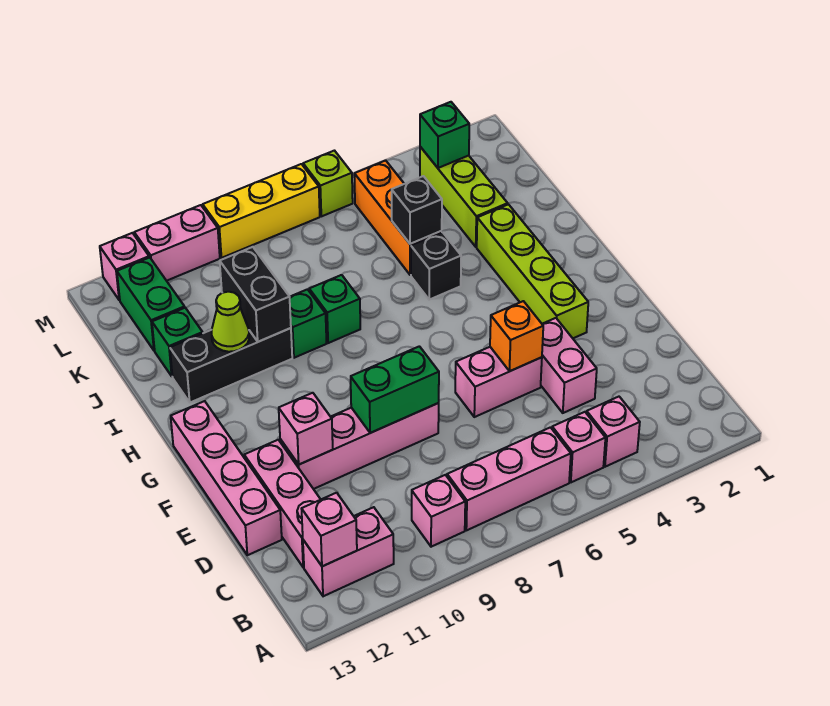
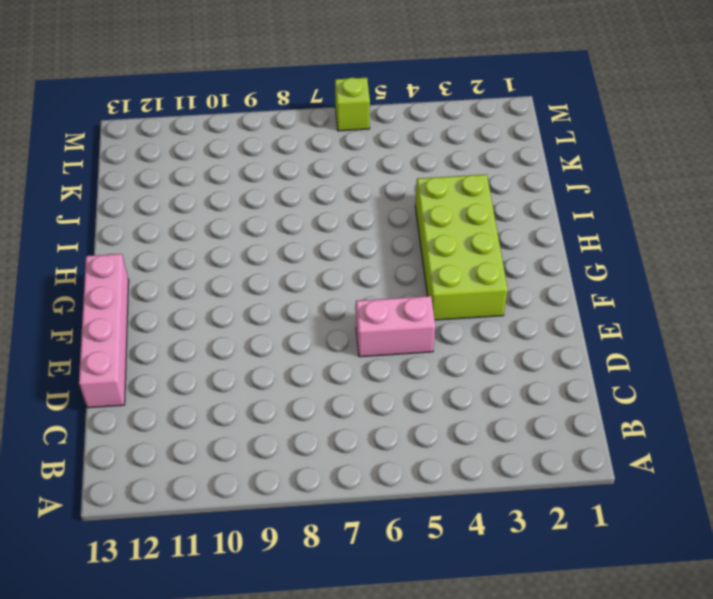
lime 2x4 brick [415,174,508,320] -> lime 1x4 brick [477,204,588,338]
none -> pink 1x1 brick [587,397,640,467]
none -> pink 1x1 brick [552,412,605,482]
none -> pink 1x3 brick [447,427,571,530]
none -> pink 1x1 brick [412,475,465,547]

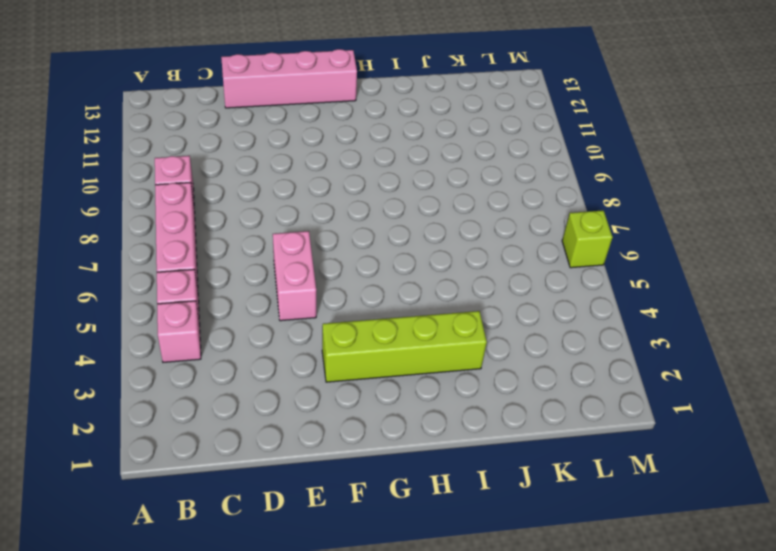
none -> pink 1x2 brick [303,507,394,596]
none -> pink 1x3 brick [244,440,321,567]
none -> pink 1x2 brick [541,318,597,413]
none -> pink 1x4 brick [280,403,439,489]

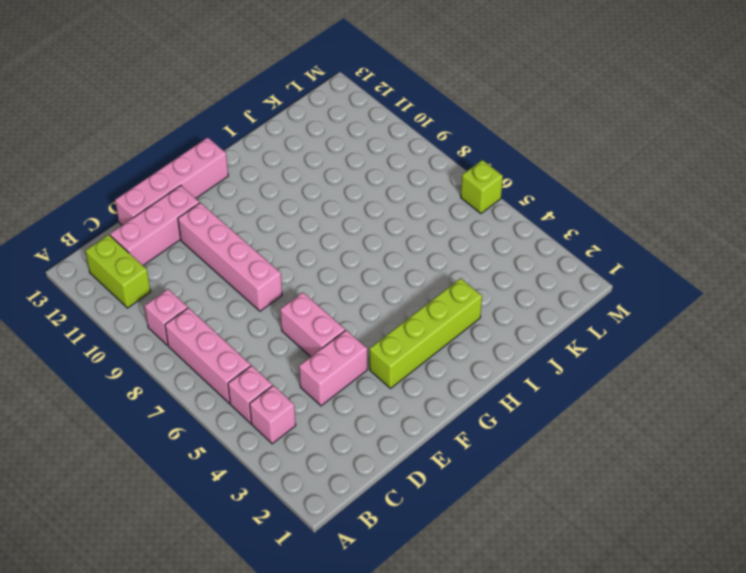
lime 1x2 brick [85,235,151,308] -> pink 1x2 brick [303,507,394,596]
none -> black 1x1 brick [411,232,461,300]
none -> green 1x1 brick [309,275,360,343]
none -> green 1x1 brick [290,289,327,358]
none -> black 1x3 brick [170,328,292,402]

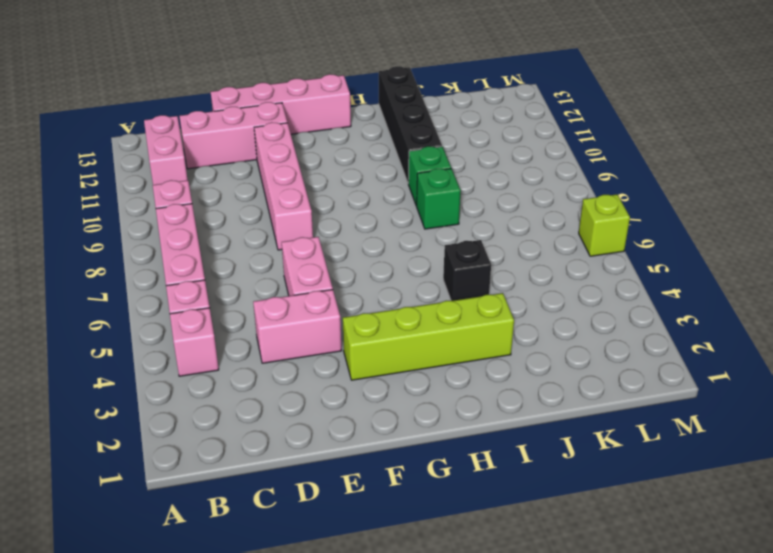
black 1x4 brick [379,66,442,182] -> black 1x3 brick [170,328,292,402]
none -> lime 1x3 brick [420,147,508,247]
none -> orange 1x3 brick [354,160,442,275]
none -> green 1x1 brick [152,308,203,376]
none -> green 1x2 brick [117,258,185,351]

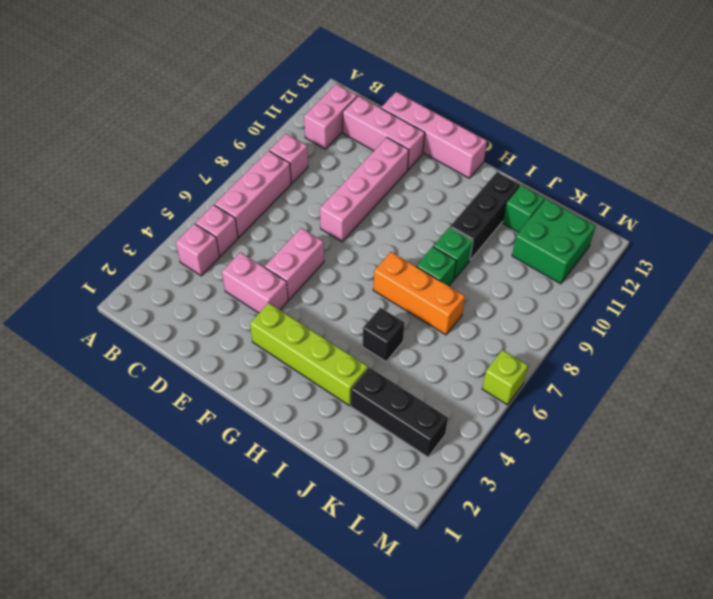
orange 1x3 brick [373,252,465,335] -> orange 1x3 brick moved to [354,160,442,275]
black 1x3 brick [351,367,448,457] -> lime 1x3 brick [420,147,508,247]
green 2x2 brick [512,199,596,284] -> green 1x2 brick [117,258,185,351]
none -> yellow 1x3 brick [203,164,320,258]
none -> pink 1x2 brick [134,205,220,281]
none -> pink 1x1 brick [100,233,149,300]
none -> pink 1x1 brick [302,493,357,566]

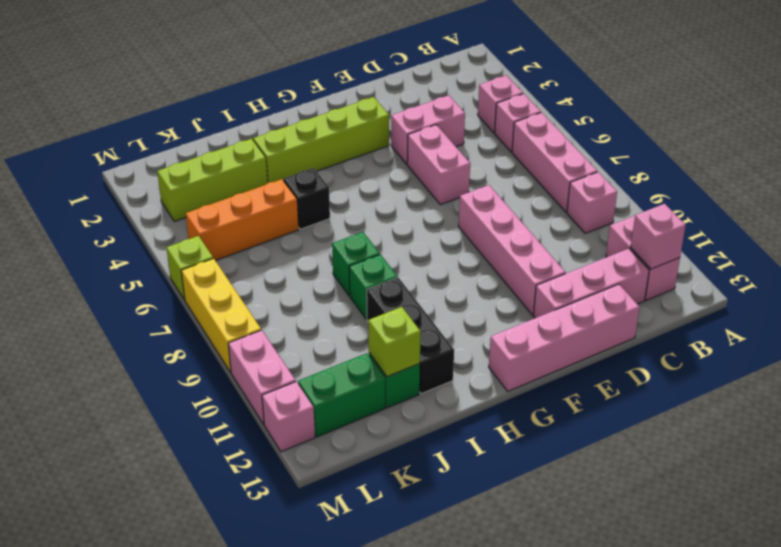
lime 1x1 brick [368,307,421,377] -> none
none -> orange 1x1 brick [490,301,543,371]
none -> green 1x2 brick [351,346,439,433]
none -> pink 1x1 brick [279,393,333,464]
none -> black 1x2 brick [220,247,291,342]

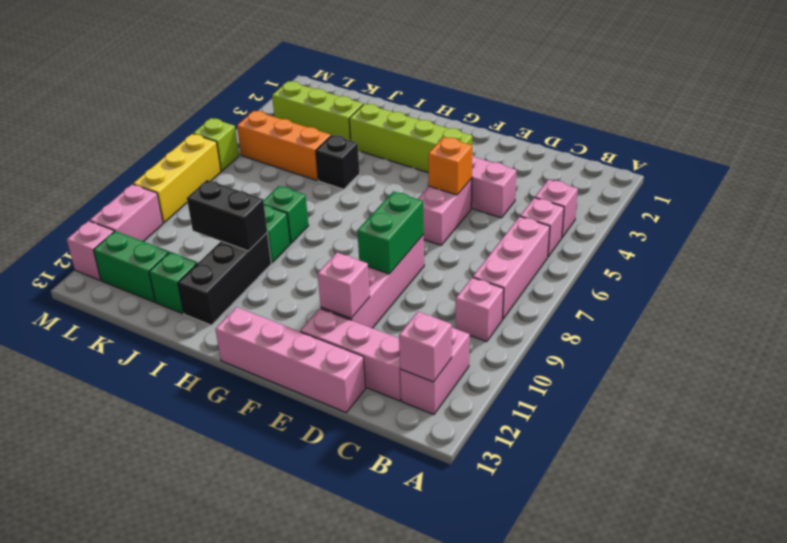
none -> lime 1x1 cone [211,292,249,352]
none -> black 1x1 brick [392,176,442,244]
none -> green 1x1 brick [420,102,469,168]

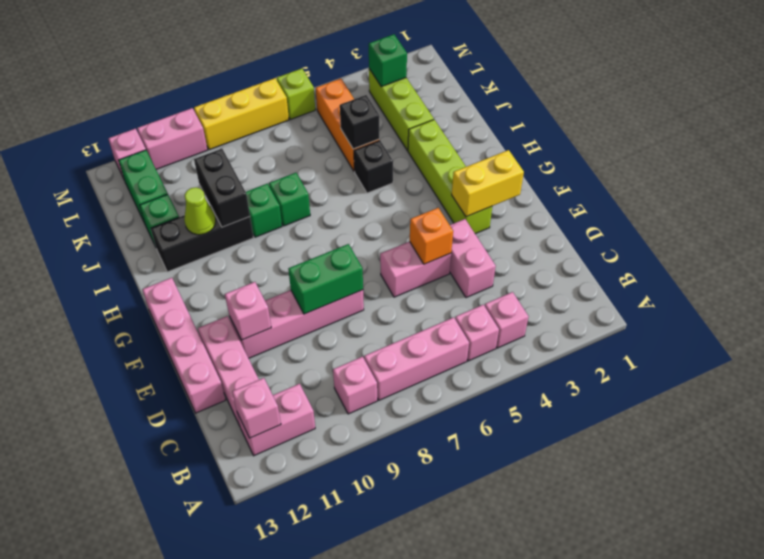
yellow 1x2 brick [452,150,524,217] -> none

